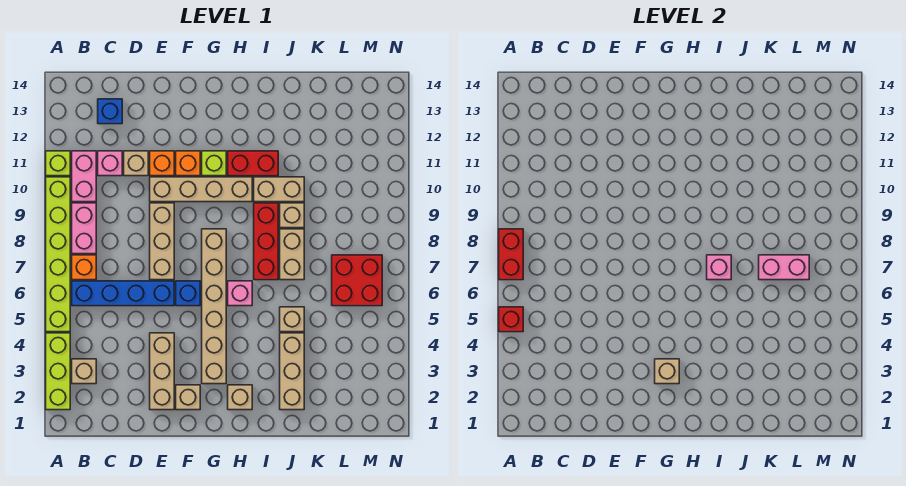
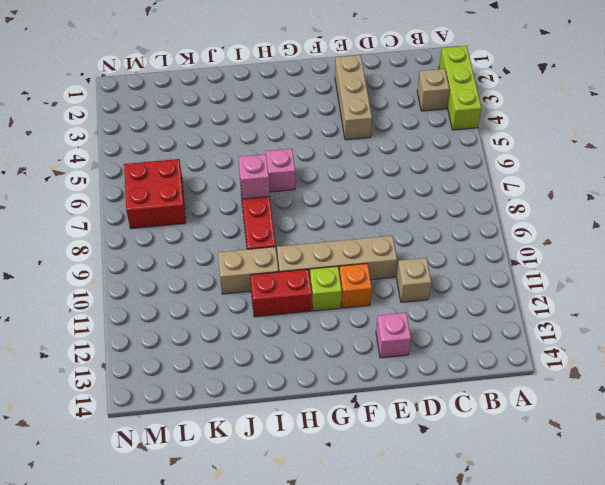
pink 1x1 brick [376,313,411,358] -> pink 1x1 brick moved to [98,151,122,176]
none -> lime 1x6 brick [46,177,70,332]
none -> lime 1x1 brick [46,151,70,176]
none -> blue 1x4 brick [72,281,174,306]
none -> orange 1x1 brick [72,255,96,280]

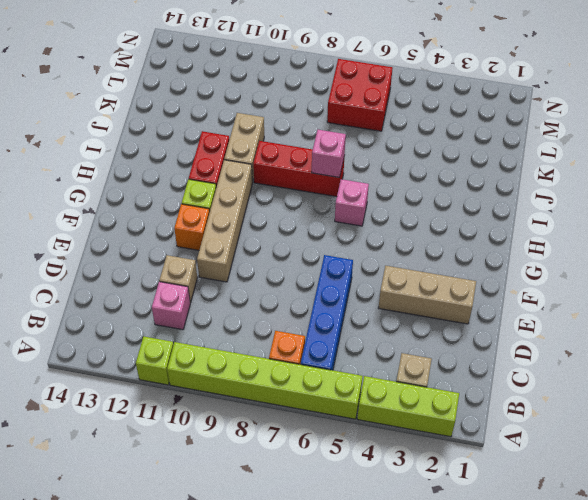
none -> pink 1x2 brick [72,203,96,254]
none -> pink 1x2 brick [72,151,96,202]
none -> blue 1x1 brick [98,99,122,124]
none -> tan 1x3 brick [150,203,174,280]

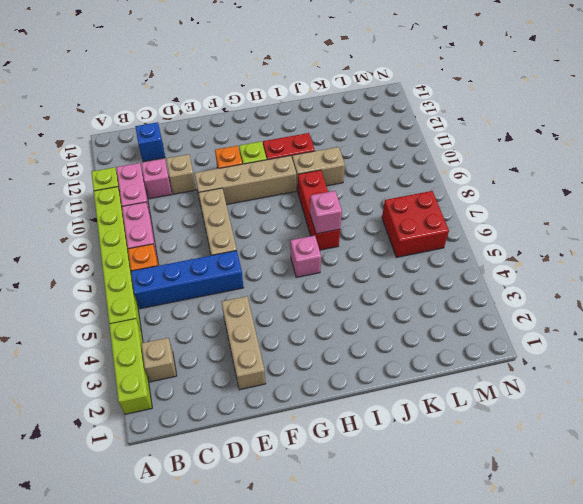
none -> orange 1x1 brick [150,151,174,176]
none -> tan 1x1 brick [176,385,200,410]
none -> blue 1x1 brick [176,281,200,306]
none -> tan 1x6 brick [202,229,226,384]

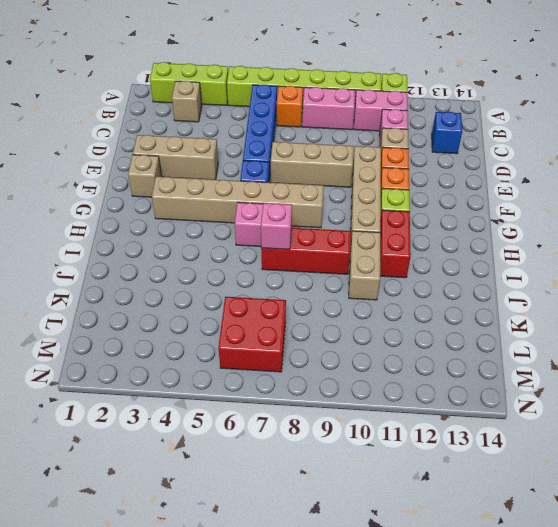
none -> tan 1x1 brick [228,385,252,410]
none -> tan 1x3 brick [280,333,304,410]
none -> tan 1x1 brick [280,307,304,332]
none -> tan 1x2 brick [280,229,304,280]

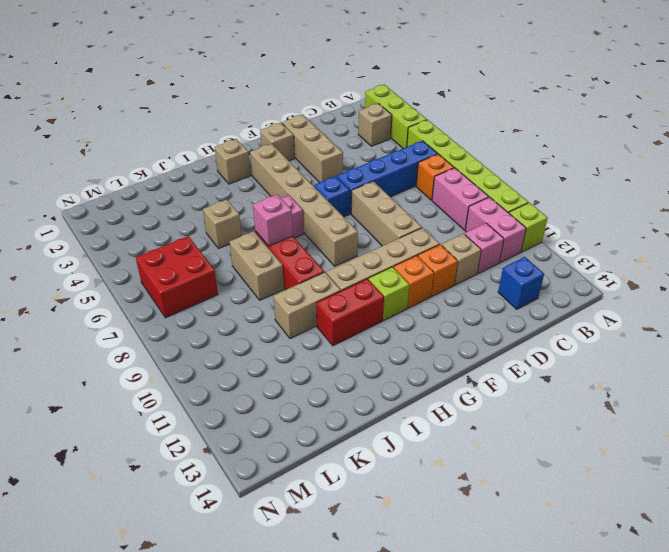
none -> tan 1x3 brick [280,333,304,410]
none -> tan 1x1 brick [280,203,304,228]
none -> red 1x1 brick [499,307,523,332]
none -> red 1x2 brick [499,229,523,280]

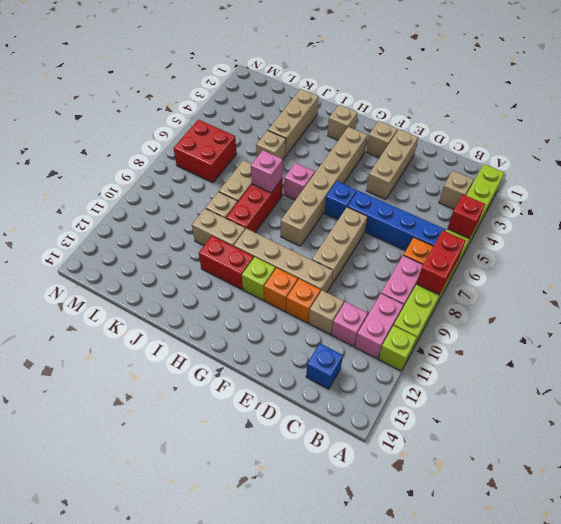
none -> tan 1x1 brick [655,359,679,384]
none -> pink 1x2 brick [759,255,809,280]

